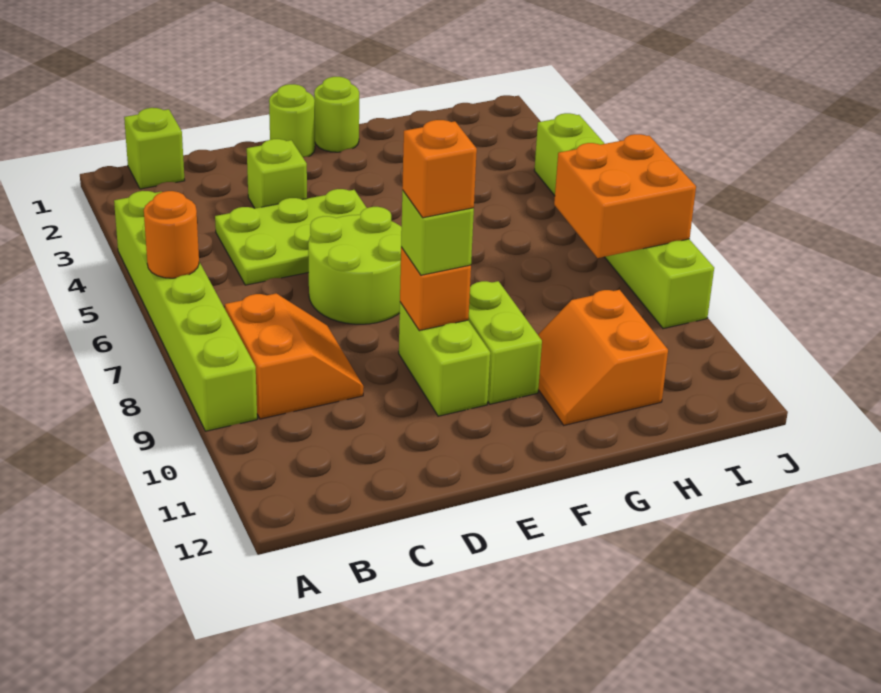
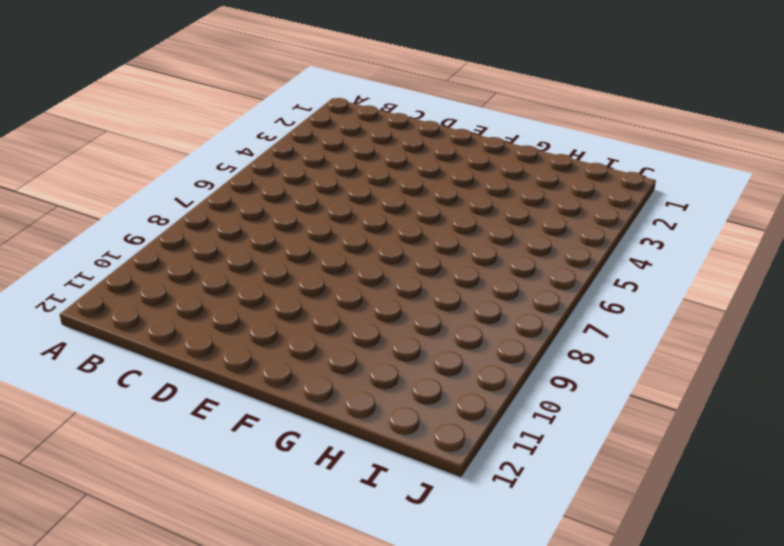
none -> lime 1x6 brick [114,191,257,431]
none -> lime 1x1 brick [124,108,185,189]
none -> orange 2x2 slope [225,294,364,419]

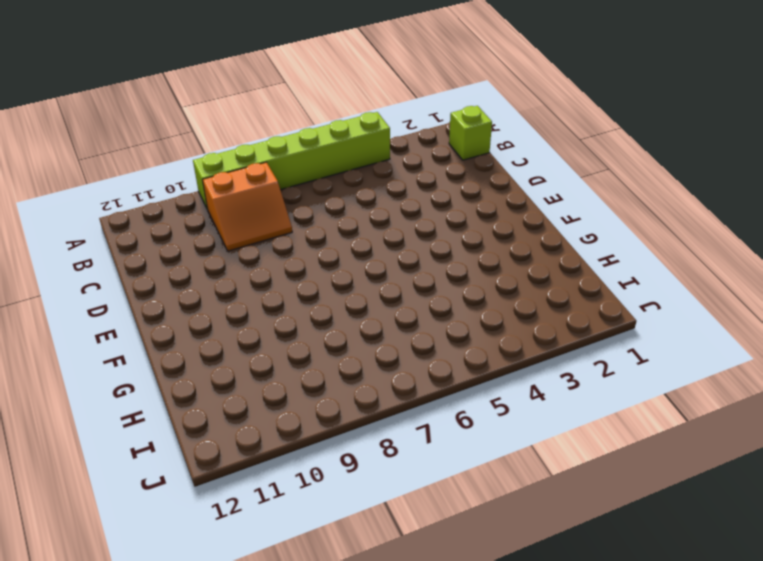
none -> lime 2x3 plate [215,189,366,285]
none -> lime 1x1 brick [247,139,307,208]
none -> lime 2x2 round brick [308,207,402,324]

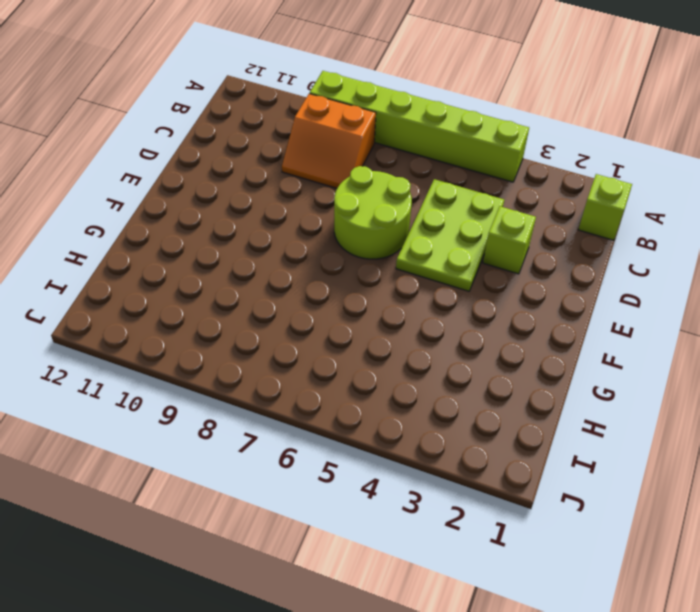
none -> lime 1x1 round brick [269,84,315,157]
none -> lime 1x2 brick [399,302,490,416]
none -> lime 1x1 round brick [314,77,359,152]

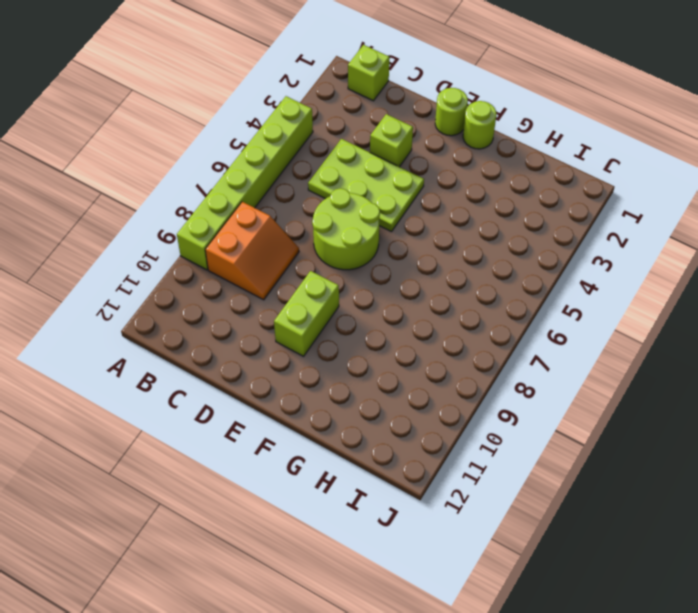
none -> lime 1x2 brick [468,281,542,404]
none -> orange 2x2 slope [538,290,668,425]
none -> lime 1x6 brick [534,113,714,329]

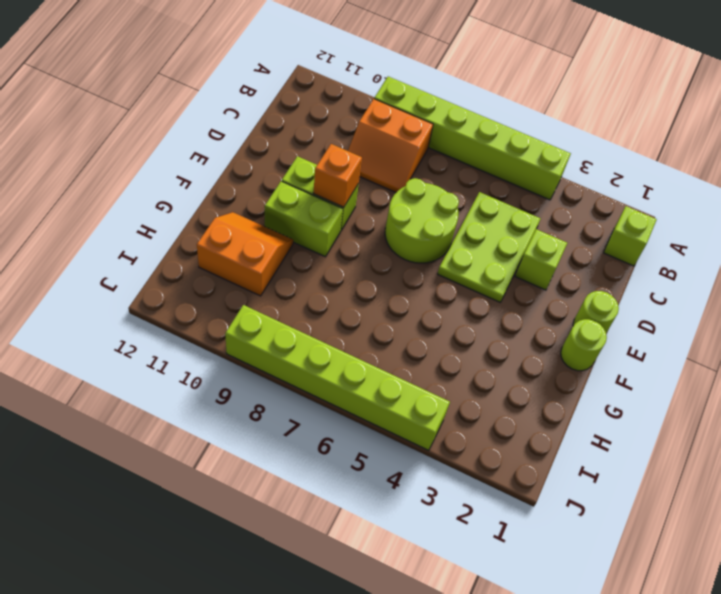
none -> orange 1x1 round brick [144,191,199,278]
none -> orange 2x2 brick [554,134,696,258]
none -> lime 1x1 brick [401,190,474,275]

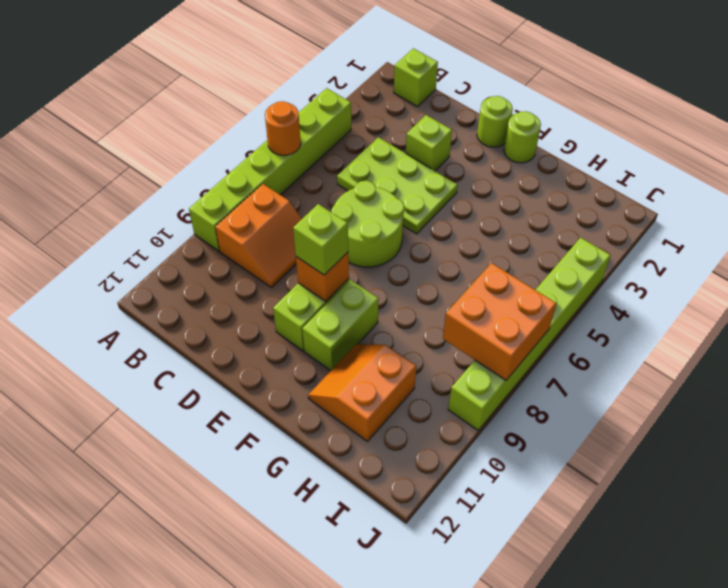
none -> orange 1x1 brick [402,120,477,218]

